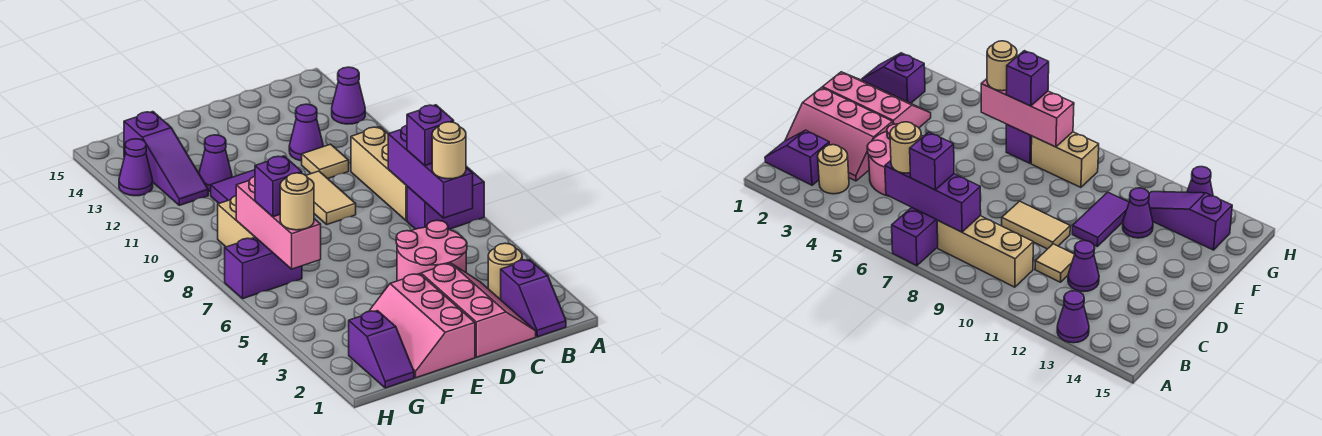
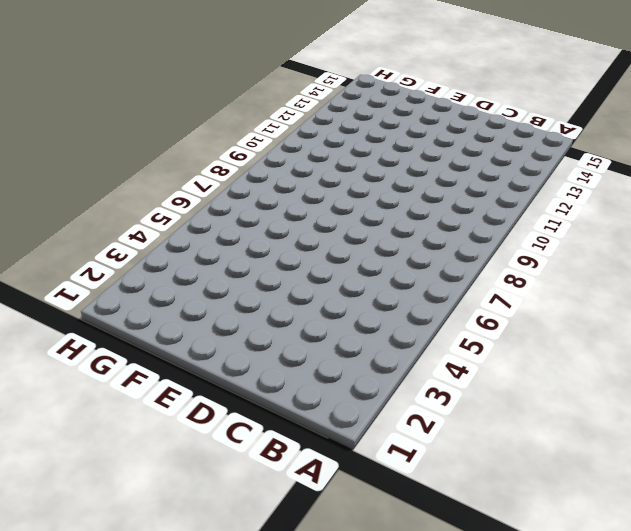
none -> purple 1x2 brick [407,166,484,229]
none -> purple 1x1 cone [332,67,365,124]
none -> purple 1x2 slope [501,260,566,337]

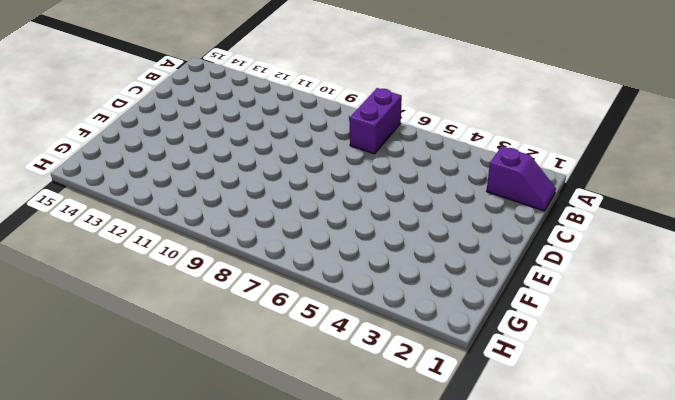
none -> purple 1x1 cone [332,67,365,124]
none -> tan 1x1 round brick [488,243,522,300]
none -> tan 1x3 brick [351,127,407,221]

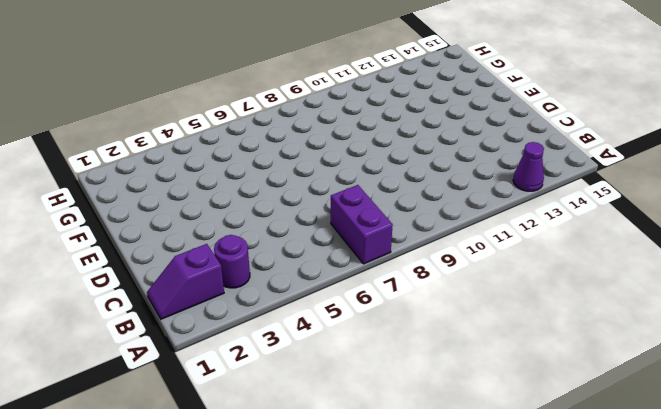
purple 1x1 round brick [214,235,250,288] -> tan 1x1 round brick [488,243,522,300]
none -> tan 1x3 brick [351,127,407,221]
none -> pink 2x3 slope [421,263,536,357]
none -> pink 2x2 round brick [396,220,467,281]

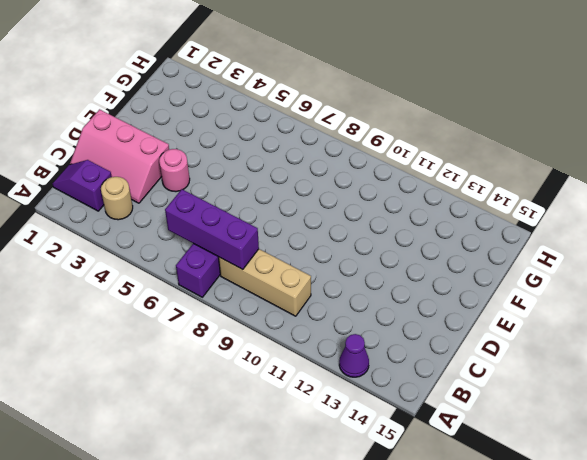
pink 1x1 round brick [159,149,190,192] -> pink 2x2 round brick [396,220,467,281]
none -> tan 1x1 tile [302,144,349,179]
none -> purple 1x1 cone [289,104,323,161]
none -> tan 1x2 tile [306,171,356,224]

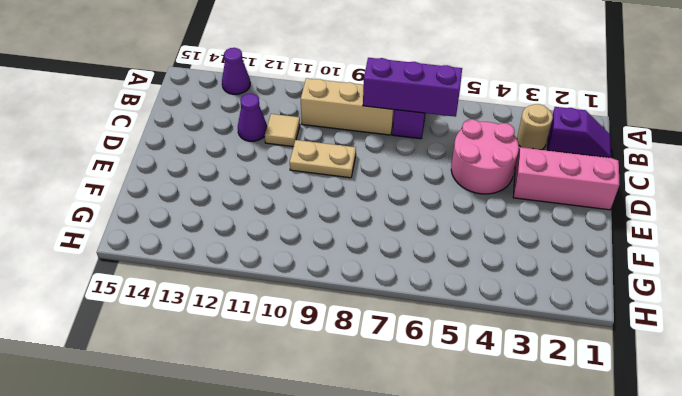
tan 1x2 plate [290,140,356,178] -> tan 1x2 tile [306,171,356,224]
none -> pink 2x3 slope [369,274,475,378]
none -> purple 1x2 tile [211,170,255,203]
none -> purple 1x1 cone [199,135,232,191]

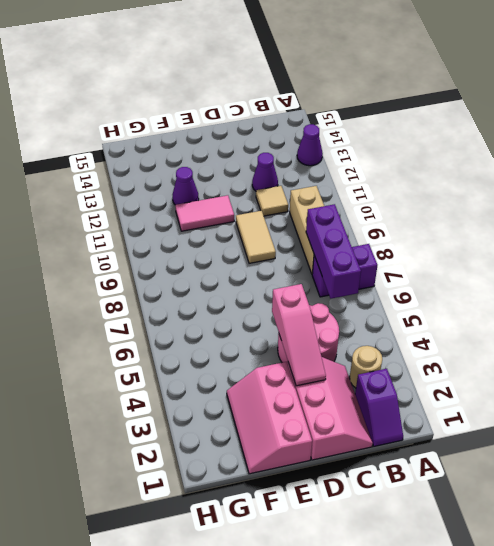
pink 1x3 slope [272,284,326,386] -> none
pink 1x2 tile [175,195,234,231] -> purple 1x2 tile [211,170,255,203]
none -> purple 1x2 slope [349,311,414,388]
none -> purple 1x2 brick [225,237,302,299]
none -> tan 1x2 brick [218,196,255,247]

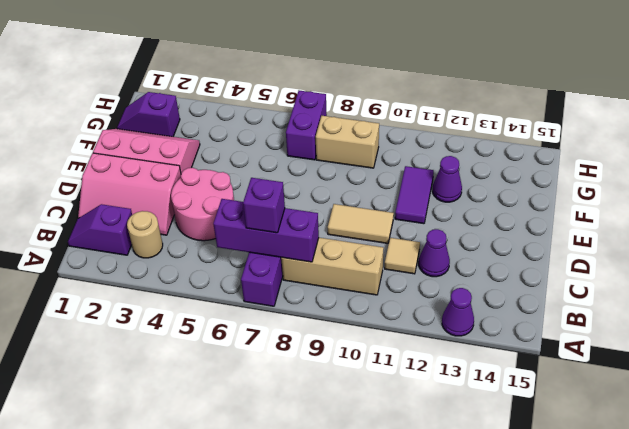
none -> purple 1x3 slope [124,112,208,205]
none -> purple 1x1 cone [119,139,153,196]
none -> pink 1x3 brick [236,176,321,269]

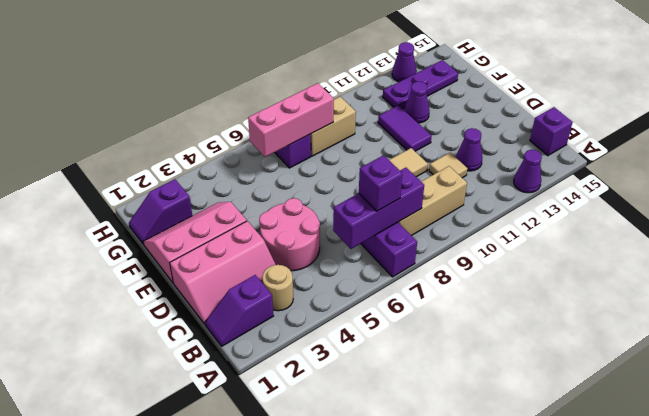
purple 1x1 brick [530,107,573,156] -> purple 1x1 brick moved to [255,156,302,217]
purple 1x3 plate [383,60,458,109] -> purple 1x3 slope [124,112,208,205]
none -> tan 1x1 round brick [432,122,466,179]
none -> tan 1x1 round brick [280,173,314,230]

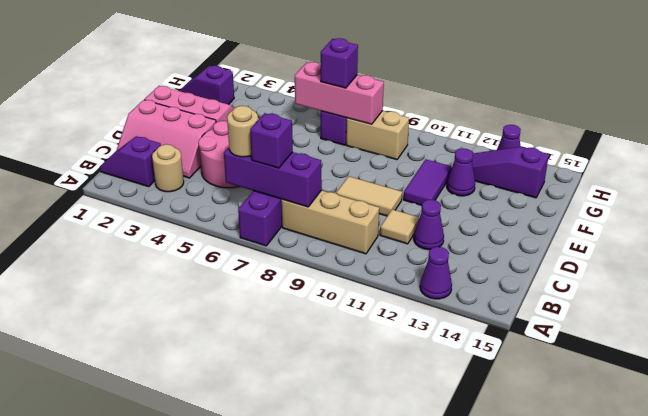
none -> tan 1x1 round brick [280,173,314,230]

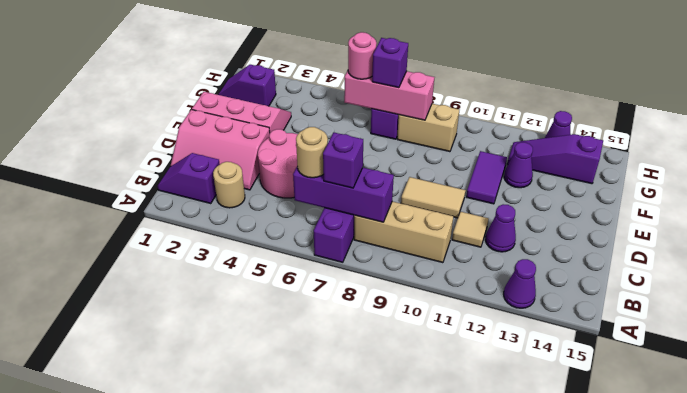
pink 1x1 round brick [348,32,376,79] -> tan 1x1 round brick [280,173,314,230]

